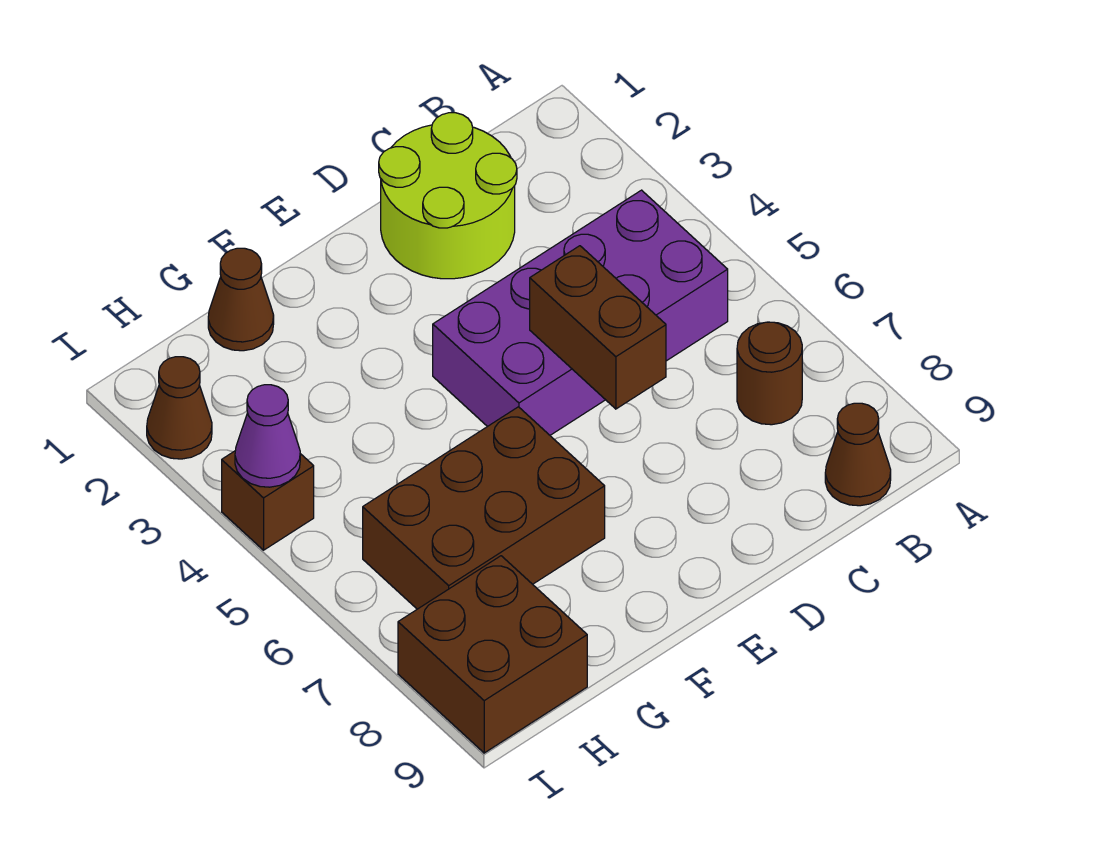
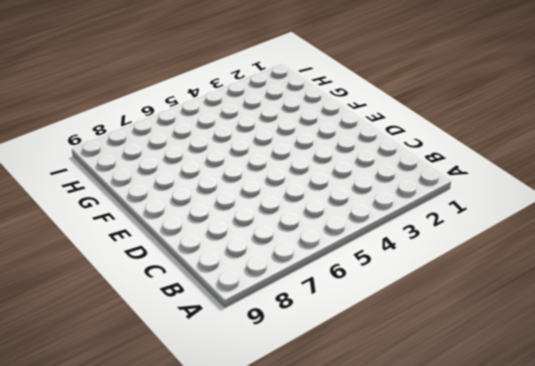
none -> purple 2x4 brick [433,190,728,435]
none -> brown 1x1 round brick [737,322,802,425]

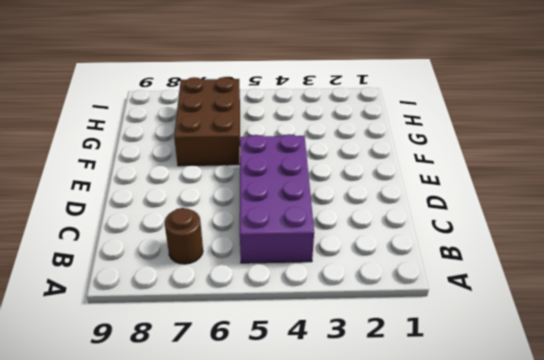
none -> brown 1x1 cone [825,403,891,506]
none -> lime 2x2 round brick [379,113,517,279]

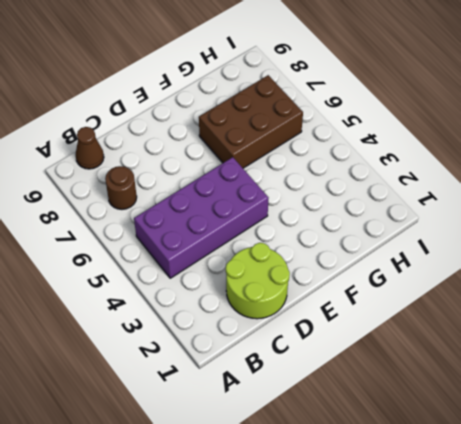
none -> brown 1x1 cone [208,248,274,351]
none -> brown 2x2 brick [398,556,587,753]

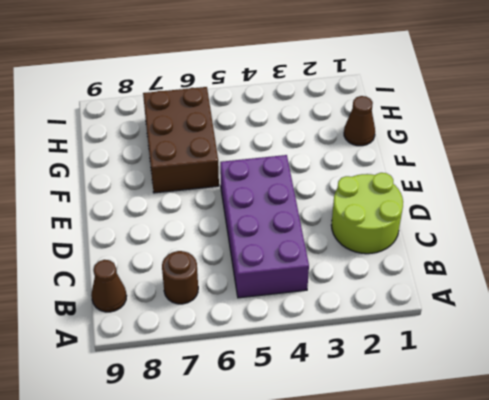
none -> brown 2x2 brick [398,556,587,753]
none -> brown 1x1 cone [147,357,212,459]

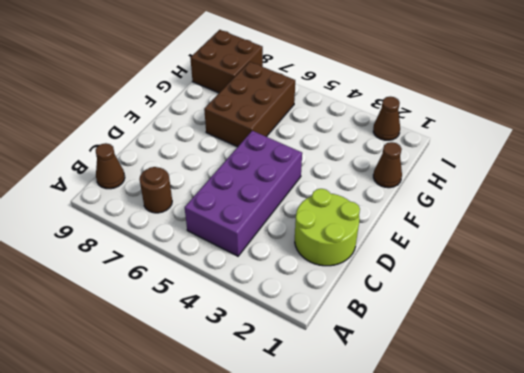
none -> brown 1x1 brick [222,451,314,550]
none -> brown 1x2 brick [530,246,666,409]

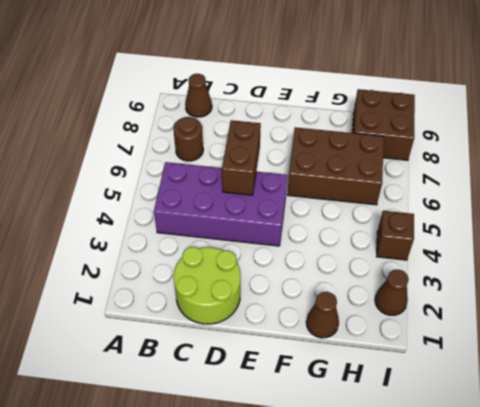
none -> purple 1x1 cone [235,385,300,487]

